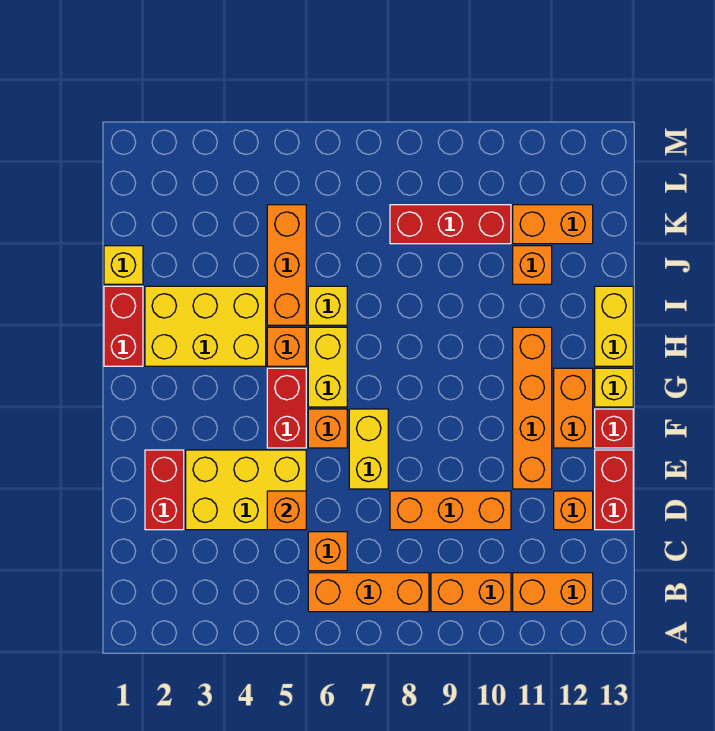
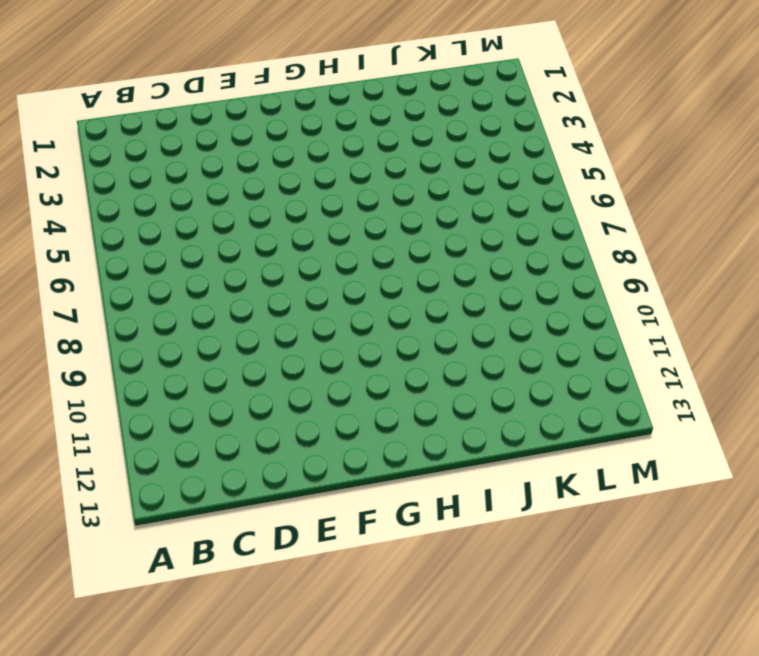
none -> orange 1x3 brick [308,573,429,612]
none -> orange 1x2 brick [431,573,511,612]
none -> orange 1x2 brick [513,573,593,612]

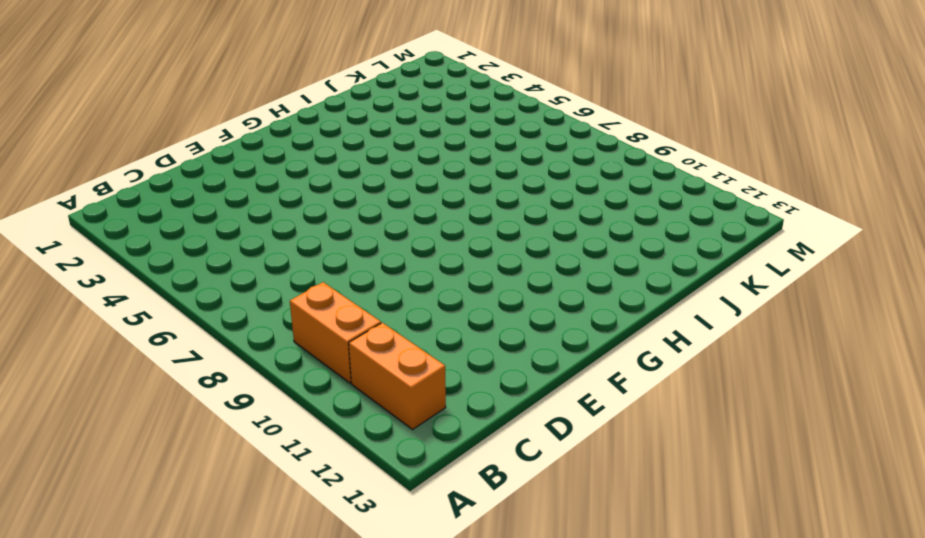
none -> orange 1x3 brick [308,573,429,612]
none -> orange 1x1 brick [308,532,347,571]
none -> red 1x2 brick [145,450,184,530]

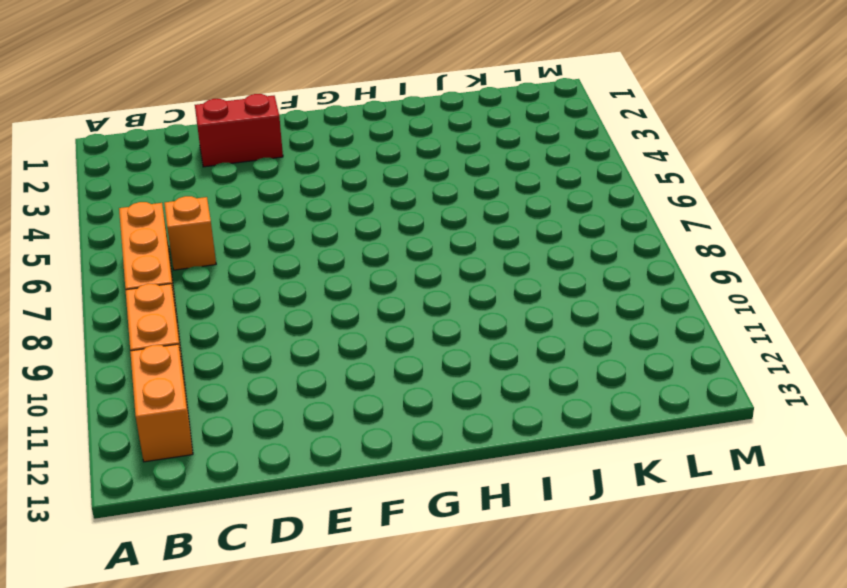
none -> yellow 2x3 brick [186,450,306,530]
none -> orange 1x3 brick [390,491,511,530]
none -> orange 1x1 brick [554,491,593,530]

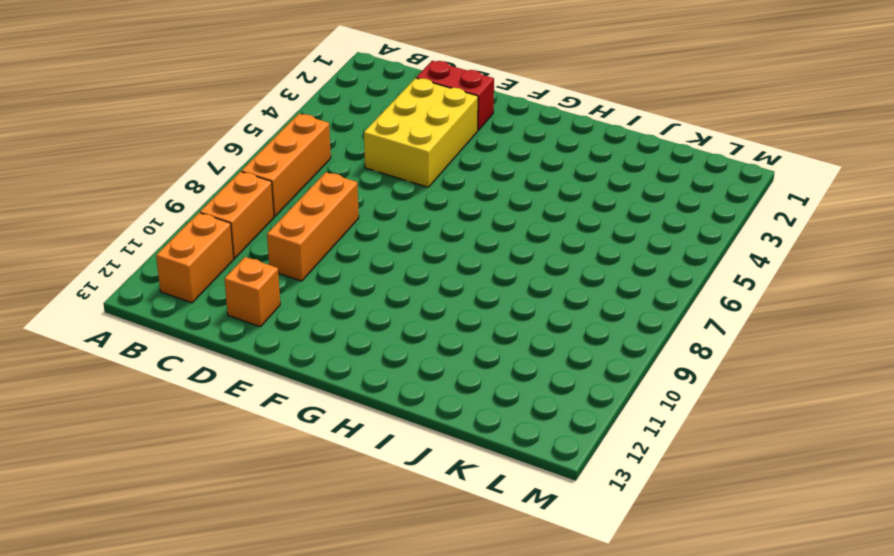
none -> orange 1x1 brick [308,532,347,571]
none -> red 1x2 brick [595,450,633,530]
none -> yellow 1x2 brick [349,409,388,489]

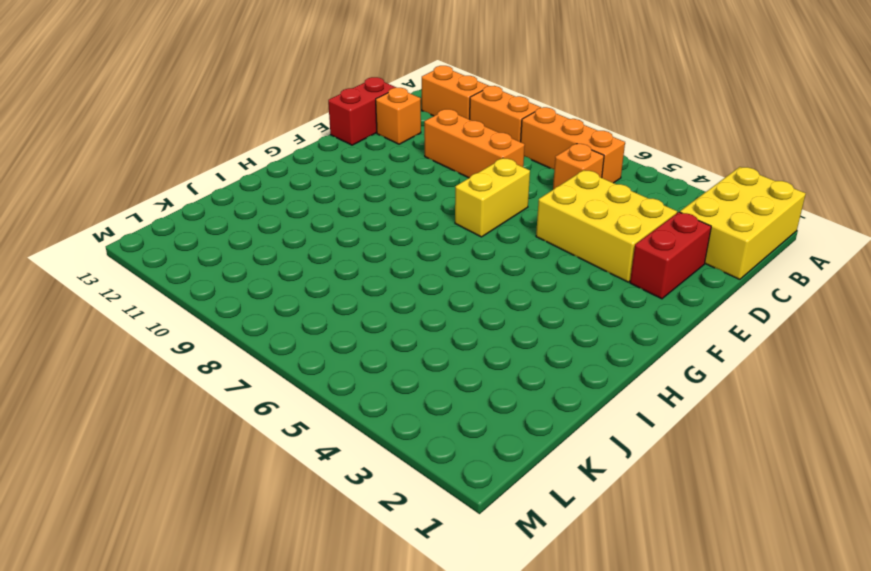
yellow 2x3 brick [680,167,806,279] -> yellow 2x3 brick turned to [145,286,266,366]
none -> orange 1x4 brick [513,327,552,489]
none -> red 1x2 brick [267,368,306,448]
none -> orange 1x1 brick [308,409,347,448]

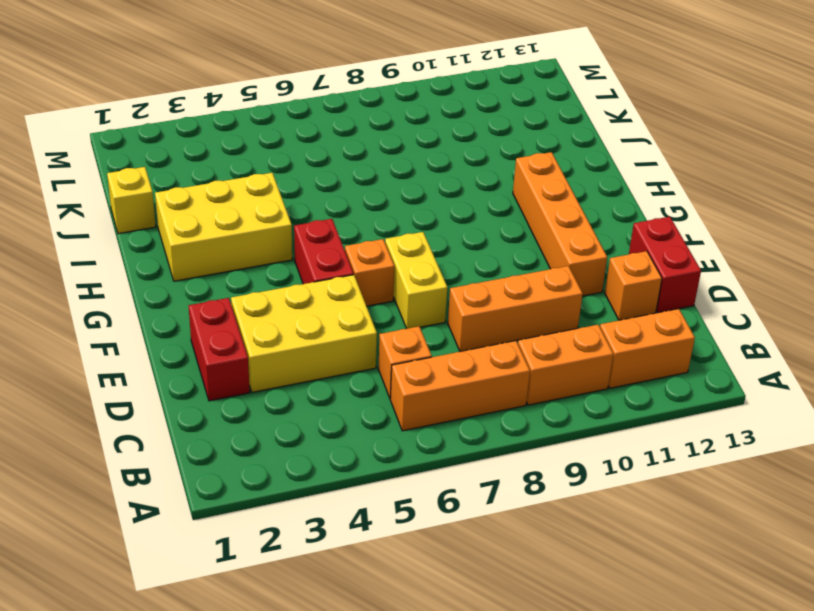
none -> orange 1x2 brick [554,368,593,448]
none -> red 1x1 brick [595,409,633,448]
none -> yellow 1x2 brick [308,327,347,407]

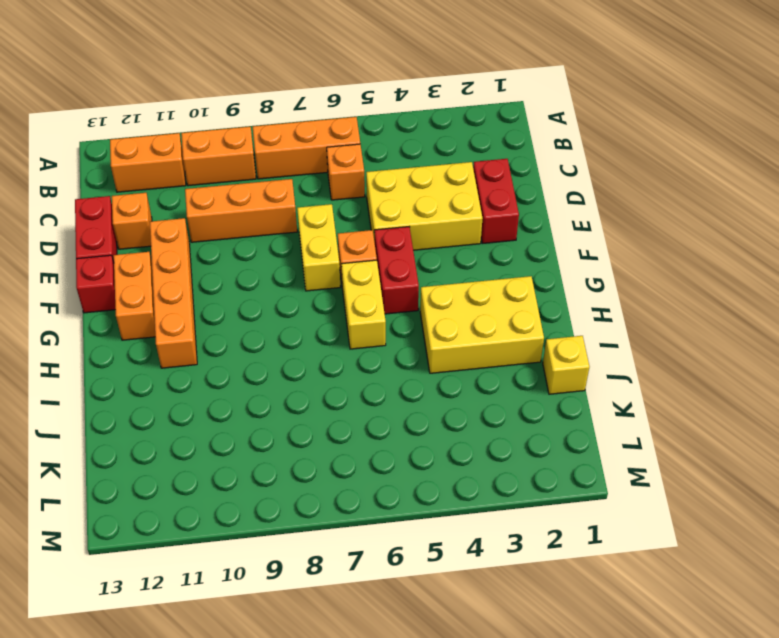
none -> yellow 1x1 brick [595,368,633,407]
none -> red 1x2 brick [104,286,143,366]
none -> orange 1x1 brick [267,327,306,366]

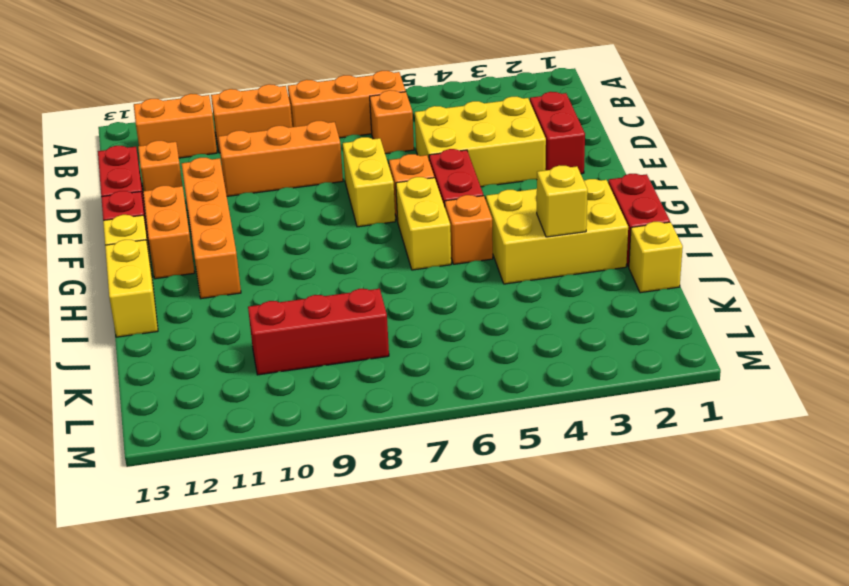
yellow 1x1 brick [537,165,588,237] -> yellow 1x1 brick moved to [308,286,347,325]
none -> orange 1x3 brick [267,205,306,325]
none -> orange 1x1 brick [513,246,552,284]
none -> orange 1x2 brick [513,205,593,244]

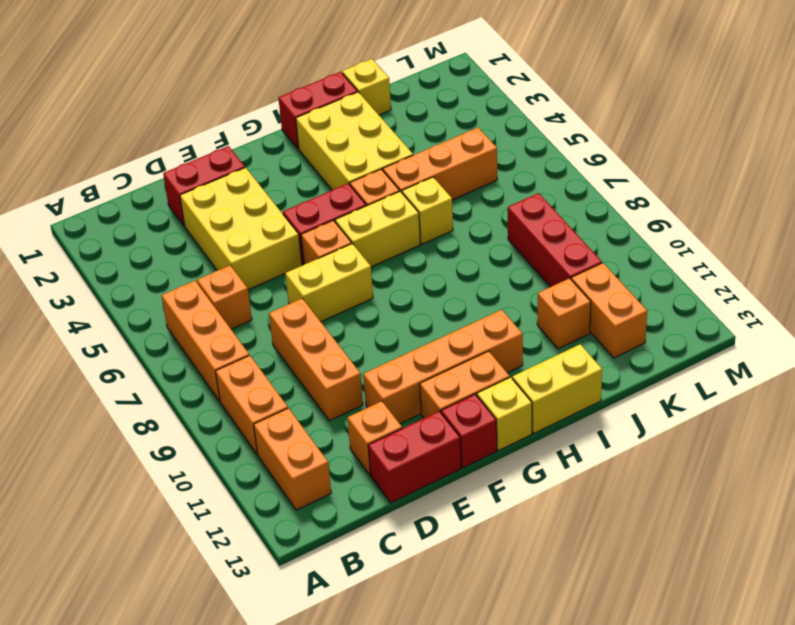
none -> orange 1x1 brick [267,491,306,530]

